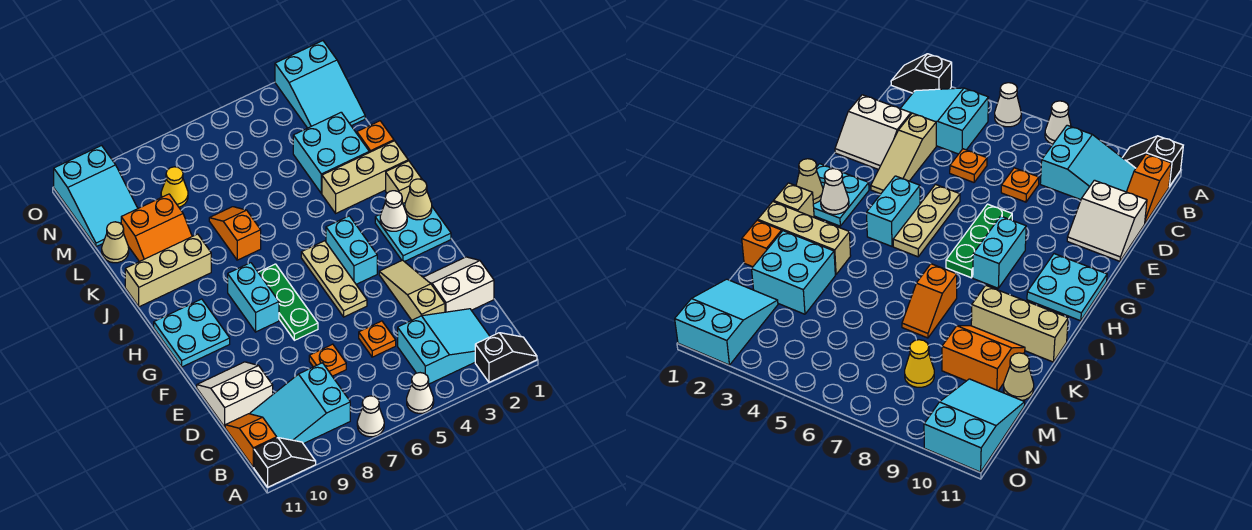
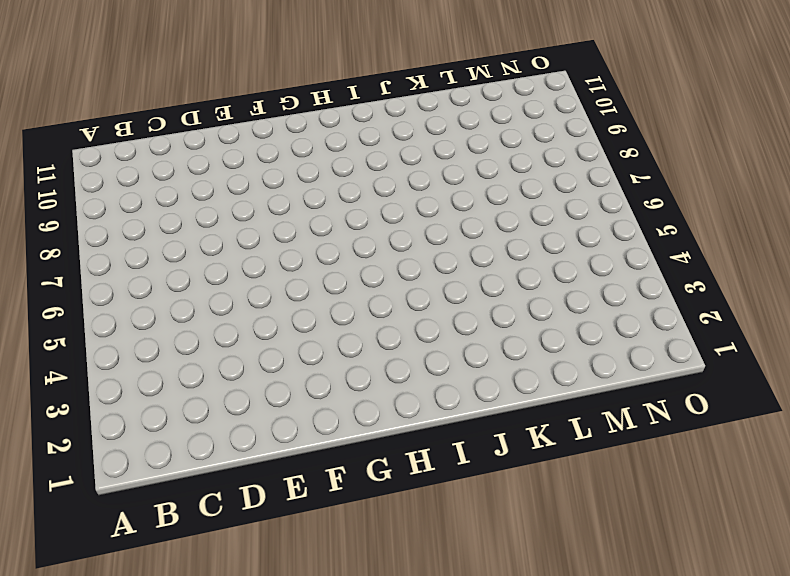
none -> black 1x2 slope [475,333,537,382]
none -> white 1x1 cone [407,373,434,413]
none -> white 1x1 cone [357,396,384,437]
none -> black 1x2 slope [254,438,316,487]

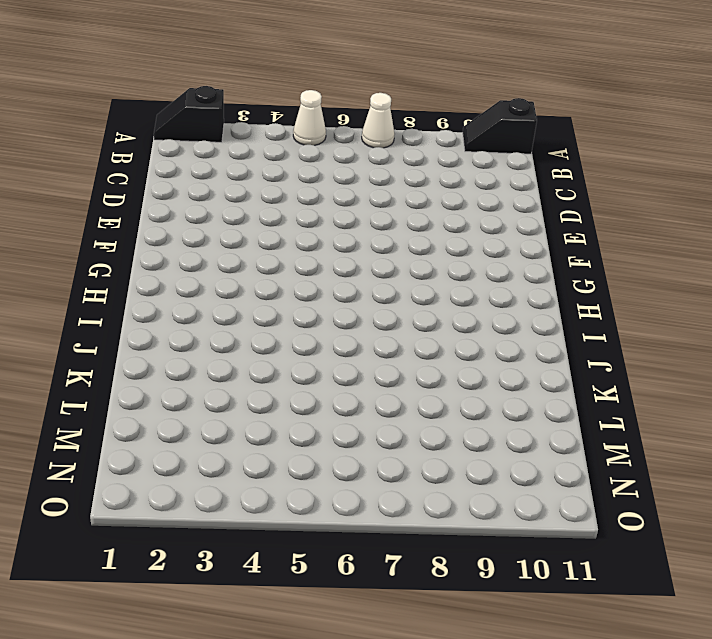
none -> cyan 2x3 slope [398,309,490,384]
none -> cyan 2x3 slope [250,363,350,444]
none -> orange 1x2 slope [225,414,277,467]
none -> white 2x2 slope [423,257,494,312]

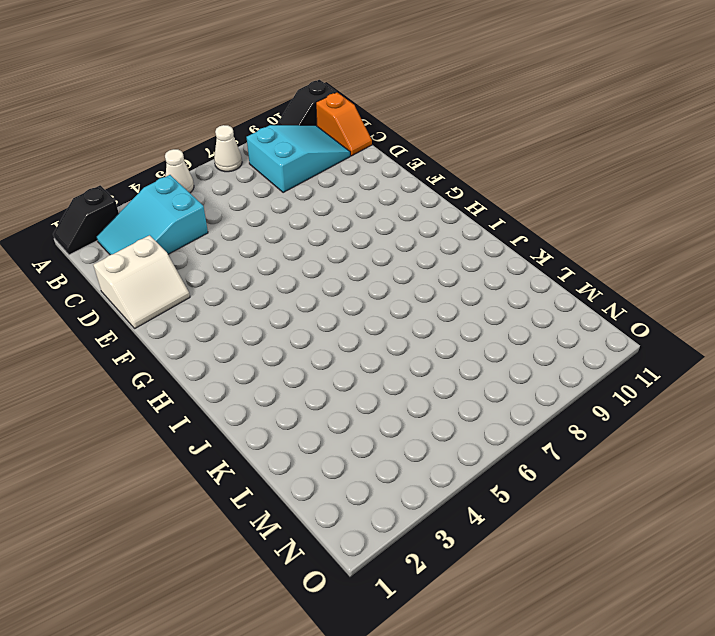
none -> tan 1x3 slope [379,260,445,320]
none -> orange 1x1 plate [359,321,396,357]
none -> orange 1x1 plate [309,344,346,376]
none -> white 2x2 slope [197,362,273,427]

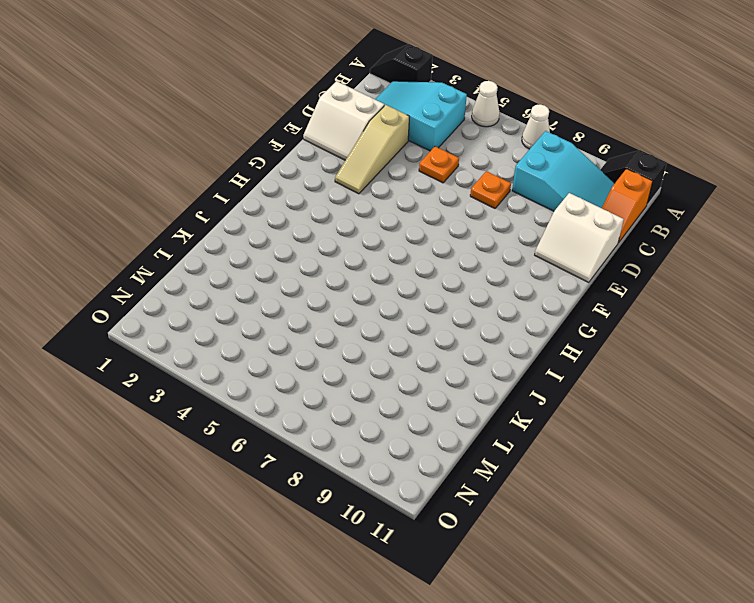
none -> tan 1x3 plate [301,241,367,317]
none -> green 1x3 plate [258,264,318,340]
none -> cyan 2x2 plate [375,203,451,262]
none -> cyan 1x2 brick [326,216,377,284]

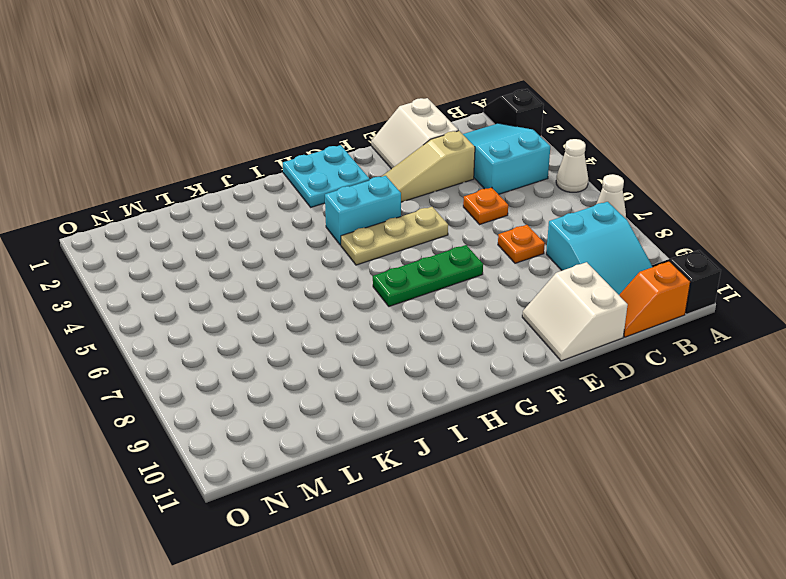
none -> cyan 1x2 brick [228,263,279,332]
none -> cyan 2x2 plate [154,299,230,367]
none -> tan 1x1 brick [386,161,422,203]
none -> tan 1x3 brick [322,141,408,213]

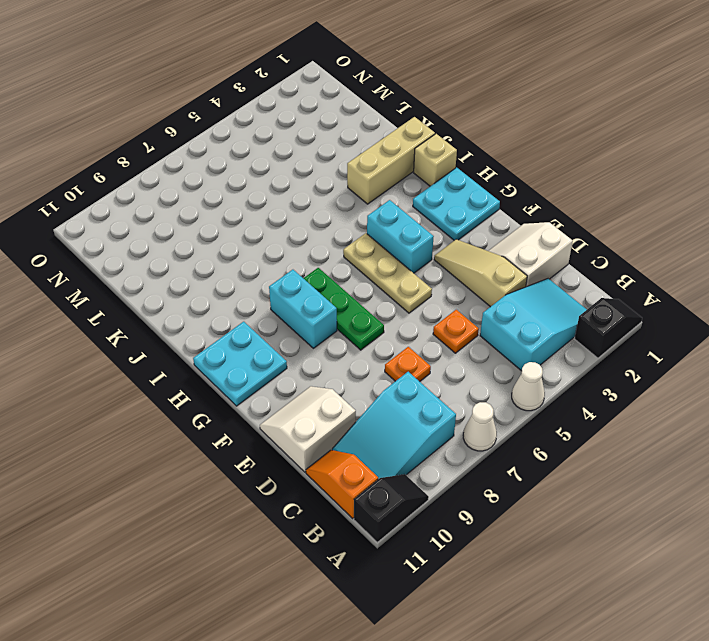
none -> orange 1x2 slope [209,207,261,260]
none -> tan 1x3 brick [125,234,211,307]
none -> orange 1x1 brick [357,121,394,152]
none -> cyan 2x2 brick [293,112,369,193]

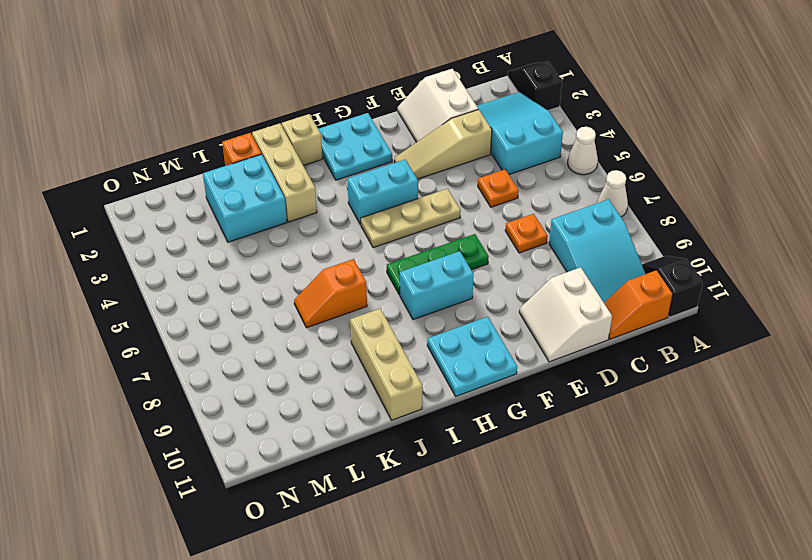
none -> orange 2x2 slope [121,194,192,262]
none -> tan 1x1 cone [102,222,129,263]
none -> cyan 2x3 slope [275,41,365,128]
none -> yellow 1x1 cone [161,167,188,207]

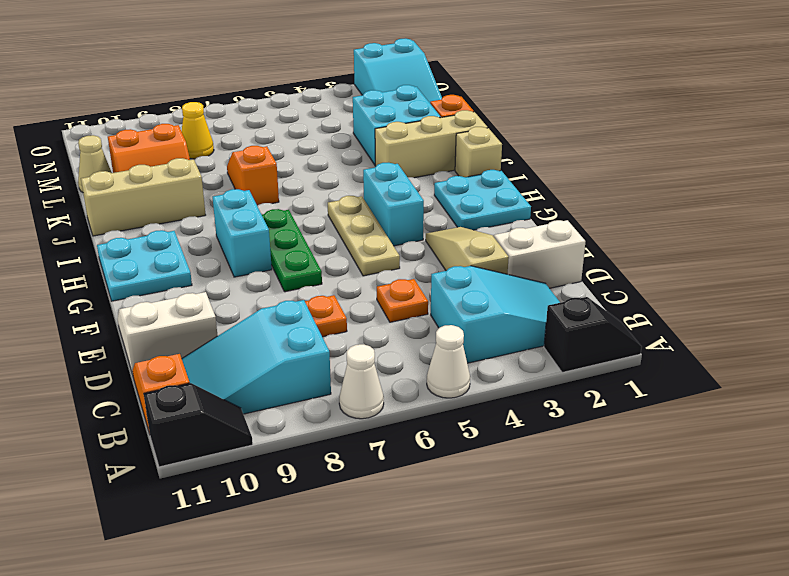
none -> cyan 2x3 slope [54,145,138,247]
none -> tan 1x1 cone [405,179,432,220]
none -> white 1x1 cone [380,191,407,231]

